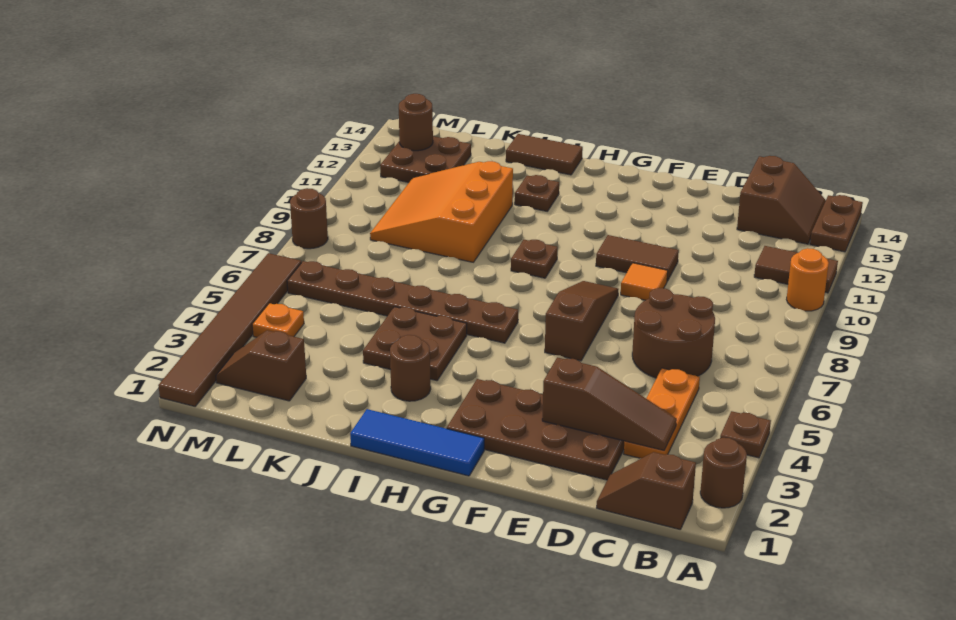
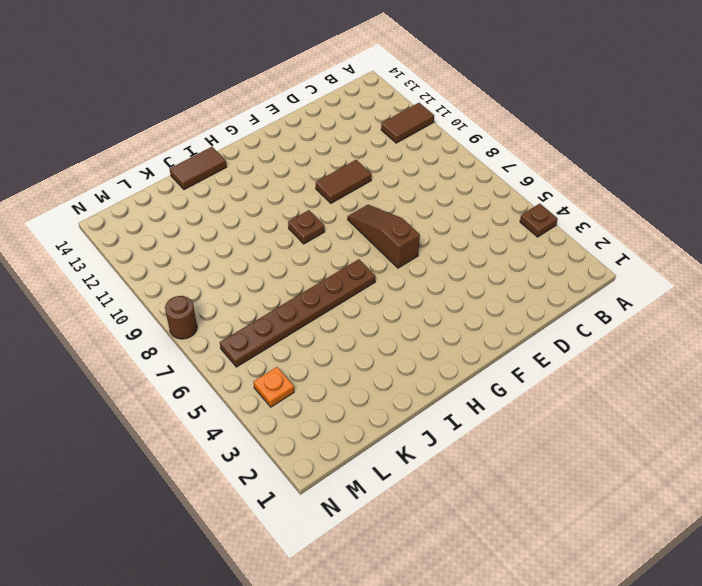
none -> brown 1x1 round brick [700,438,747,508]
none -> orange 1x1 round brick [787,248,829,311]
none -> brown 1x2 plate [810,195,863,252]

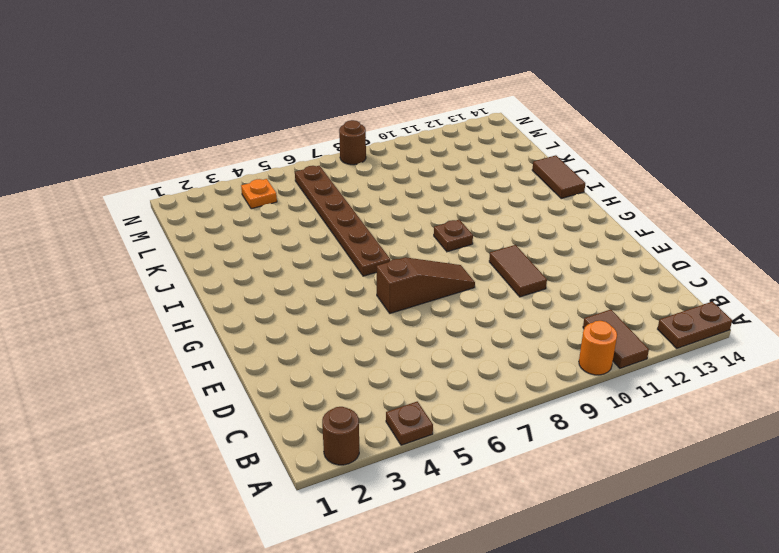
none -> brown 1x2 slope [596,452,696,529]
none -> brown 2x2 slope [737,156,826,244]
none -> orange 1x3 plate [624,368,700,458]

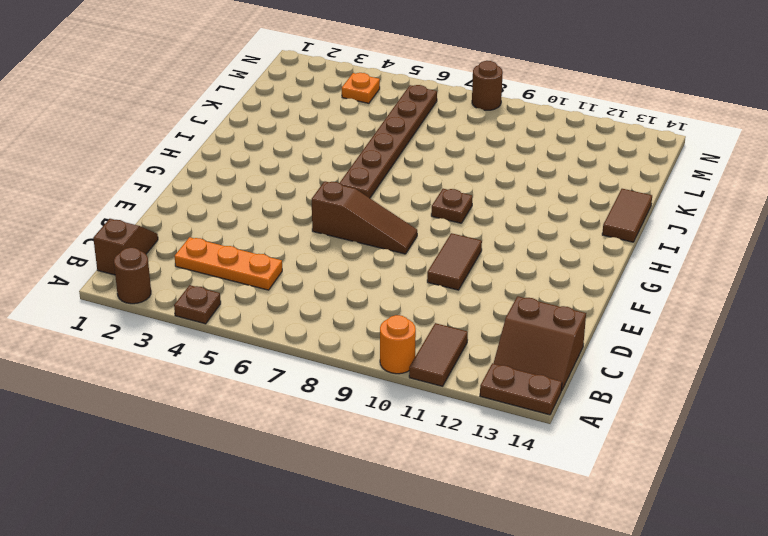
none -> brown 2x2 round brick [632,288,715,378]
none -> brown 2x4 plate [447,379,624,480]
none -> orange 1x1 tile [621,263,668,300]

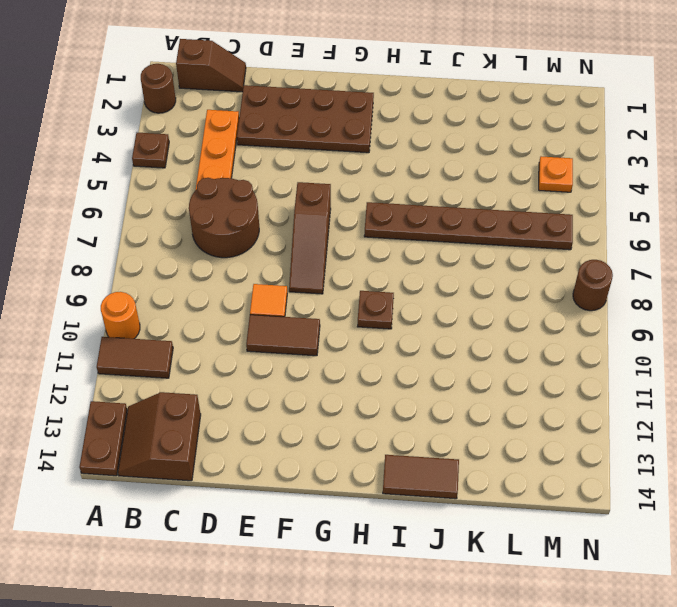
none -> blue 1x3 tile [350,409,484,476]
none -> brown 1x1 round brick [390,335,431,401]
none -> brown 2x2 plate [363,307,467,381]

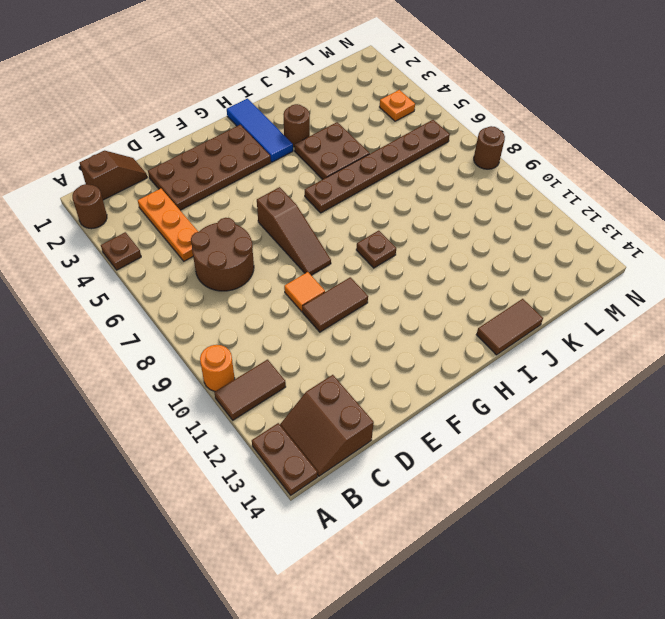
blue 1x3 tile [227,99,293,162] -> blue 1x3 tile turned to [350,409,484,476]
none -> brown 1x1 plate [515,175,559,211]
none -> orange 3x3 slope [370,161,513,262]
none -> brown 1x2 slope [216,330,306,401]

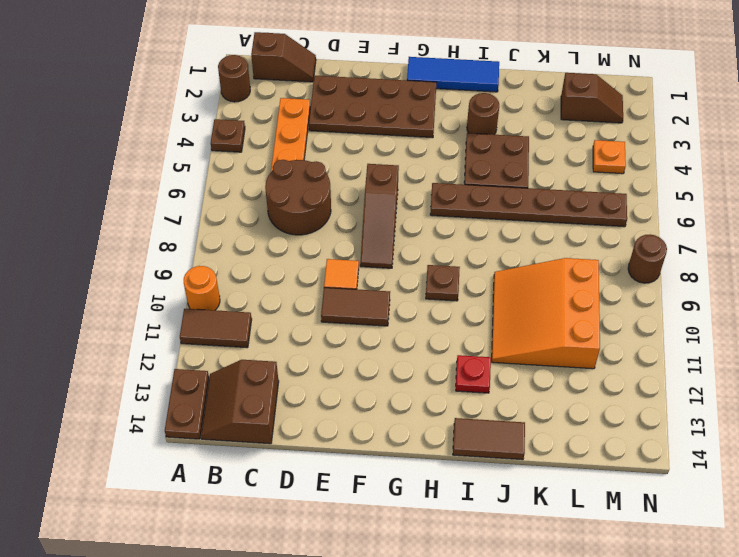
red 1x1 plate [456,355,491,393] -> brown 1x1 plate [515,175,559,211]
orange 3x3 slope [492,258,600,369] -> orange 3x3 slope turned to [370,161,513,262]
none -> brown 2x2 plate [380,136,471,182]
none -> brown 1x6 tile [158,253,301,406]
none -> brown 1x3 slope [542,357,677,450]

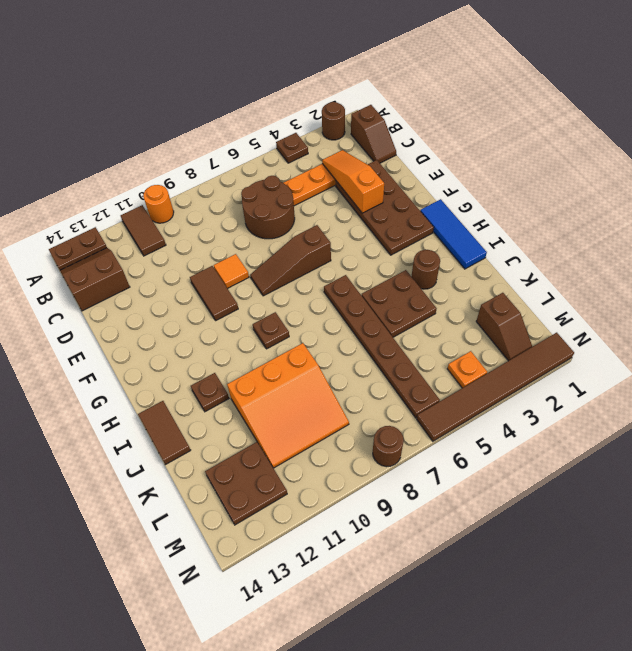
orange 1x3 slope [322,150,384,213] -> brown 1x3 slope [542,357,677,450]
none -> brown 1x1 round brick [399,94,433,151]

